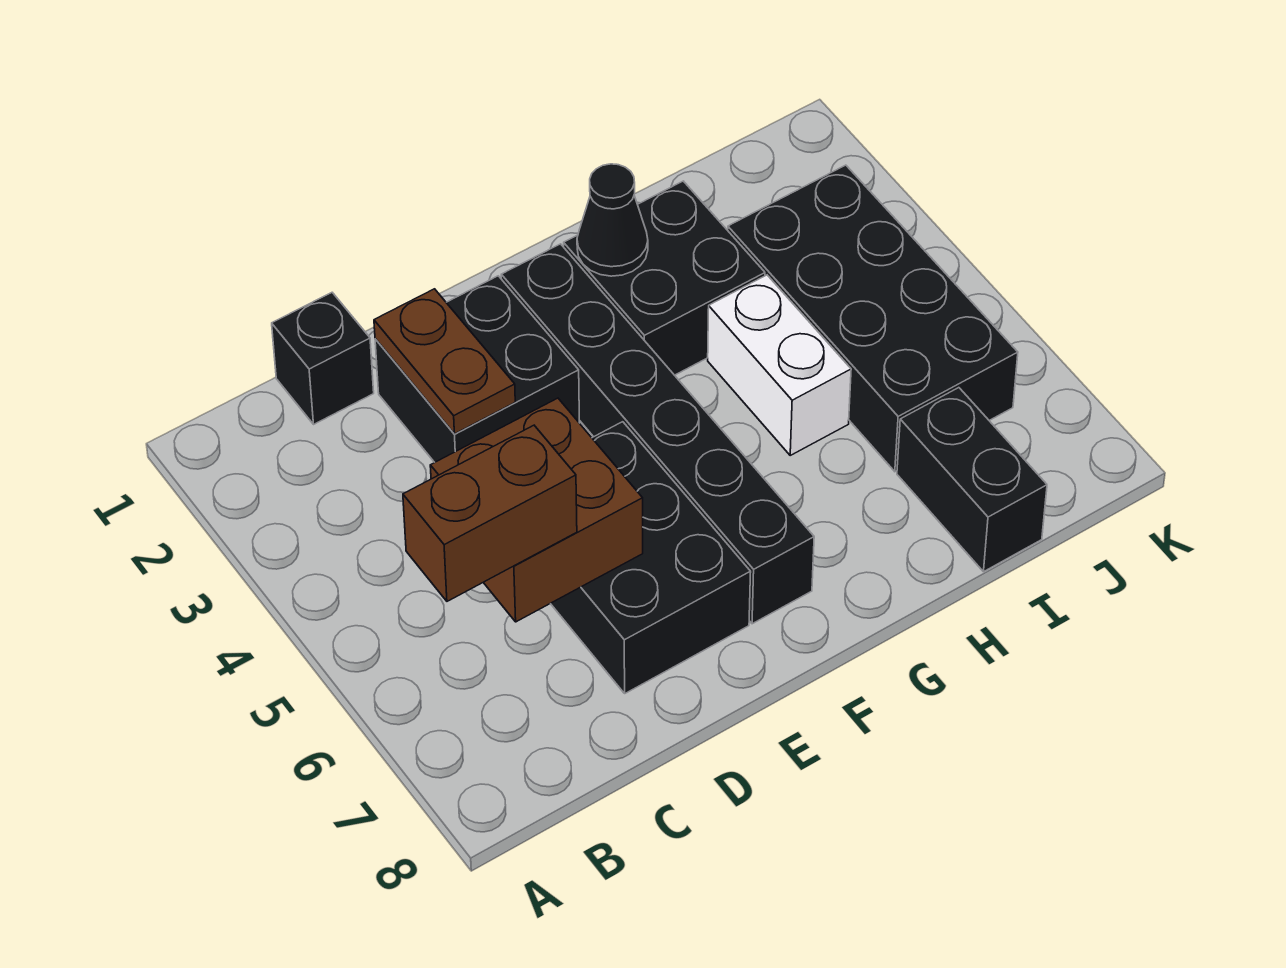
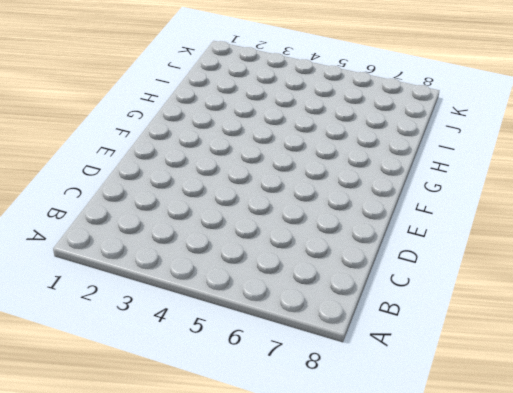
none -> black 1x1 brick [272,293,374,424]
none -> black 2x2 brick [375,276,579,462]
none -> black 2x3 brick [551,422,751,693]

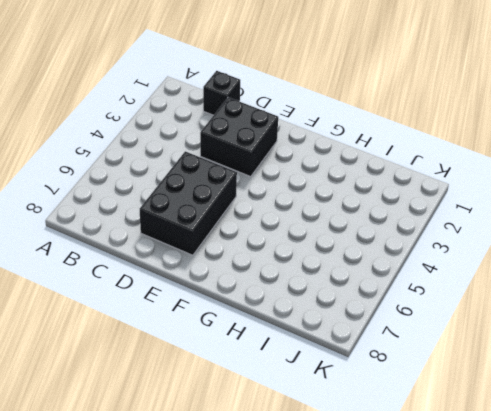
none -> black 1x6 brick [501,244,814,624]
none -> black 2x2 brick [564,181,765,375]
none -> white 1x2 brick [708,275,851,455]

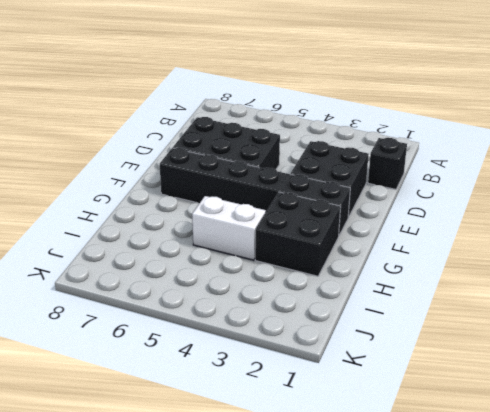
none -> black 2x4 brick [728,165,1018,472]
none -> black 1x2 brick [897,388,1047,572]
none -> brown 2x2 brick [430,398,643,622]

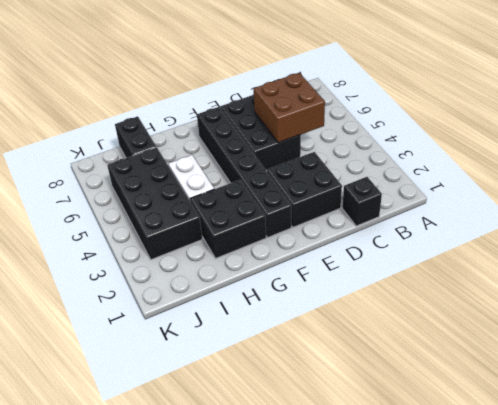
none -> brown 1x2 plate [374,289,515,434]
none -> black 1x1 cone [577,164,648,276]
none -> brown 1x2 brick [403,425,577,601]

